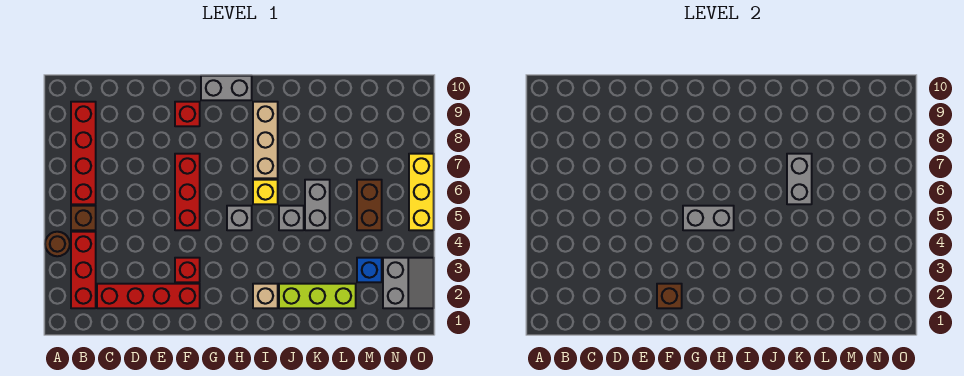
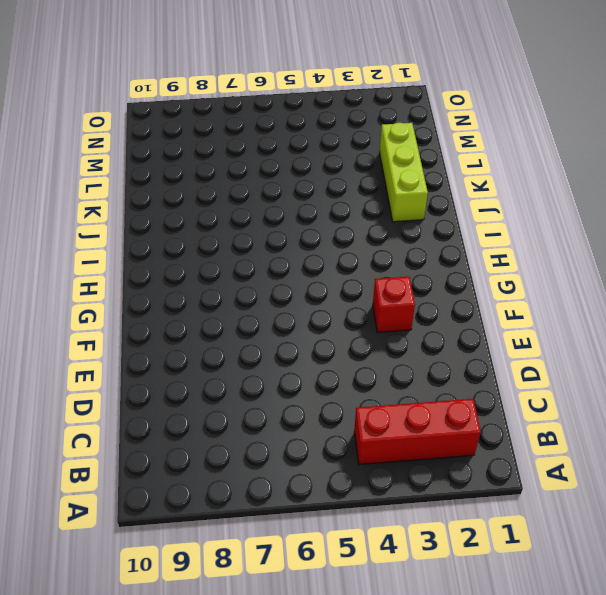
none -> brown 1x1 round brick [45,232,70,256]
none -> brown 1x1 brick [71,206,96,230]
none -> red 1x4 brick [71,102,96,204]

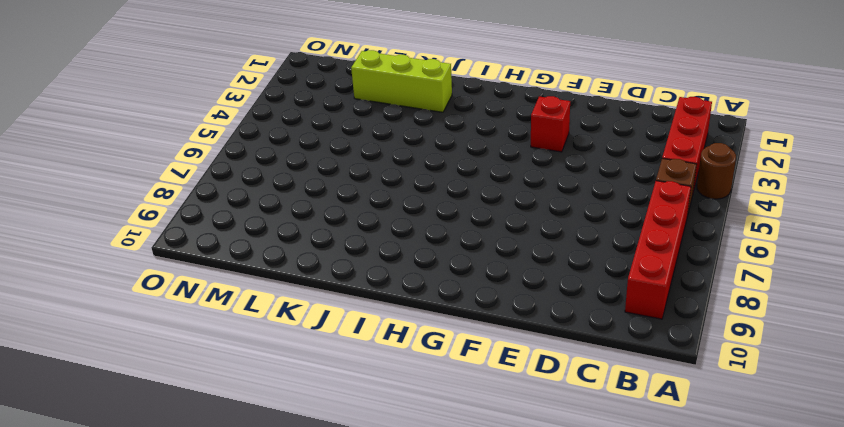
none -> red 1x4 brick [97,284,200,308]
none -> red 1x3 brick [175,154,200,230]
none -> red 1x1 brick [175,102,200,126]

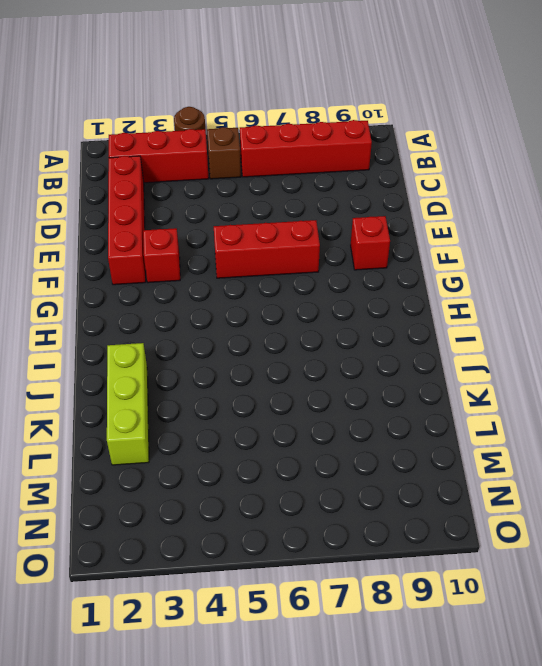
none -> grey 1x2 brick [201,76,252,100]
none -> grey 1x1 brick [227,206,252,230]
none -> tan 1x1 brick [253,284,278,308]

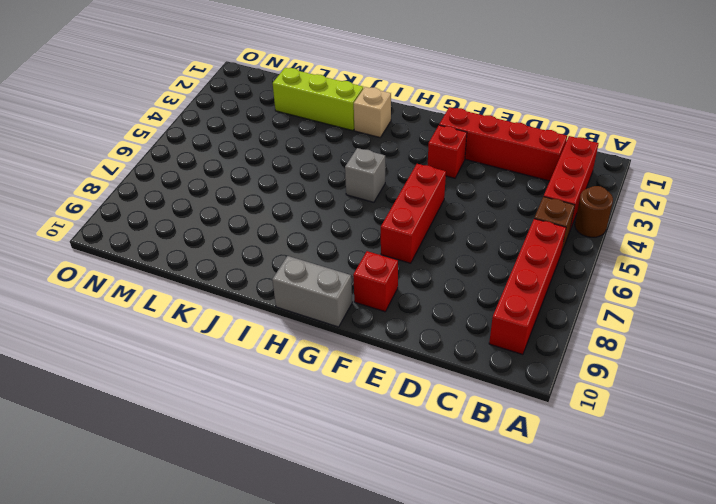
none -> yellow 1x1 brick [253,180,278,204]
none -> tan 1x3 brick [253,102,278,178]
none -> grey 1x1 brick [279,206,304,230]

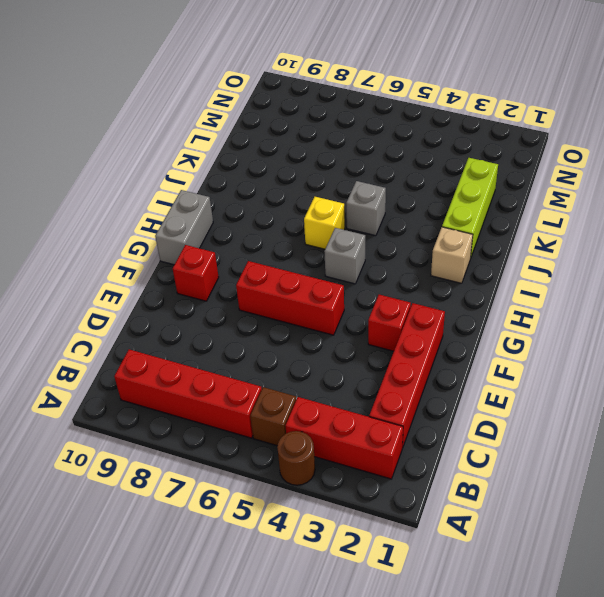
none -> tan 1x3 brick [253,102,278,178]
none -> grey 1x2 brick [305,180,330,230]
none -> blue 1x1 brick [357,258,382,282]

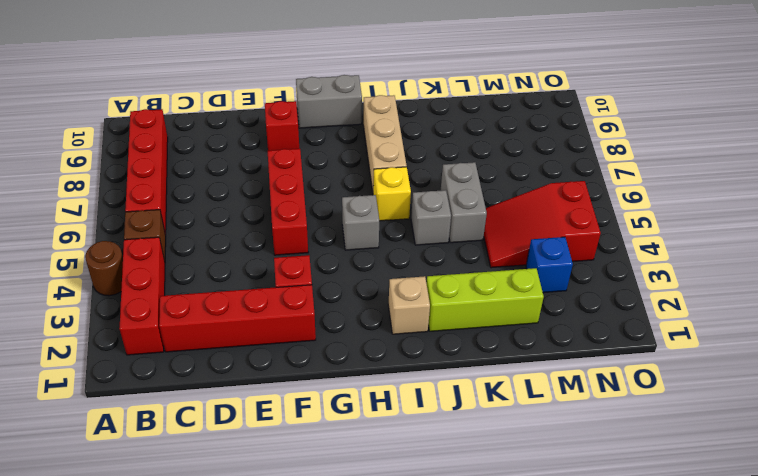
red 2x3 slope [484,181,601,268] -> brown 1x2 brick [357,180,382,230]
none -> grey 2x2 slope [383,258,434,308]
none -> yellow 1x3 brick [409,154,434,230]
none -> brown 1x1 brick [657,284,682,308]

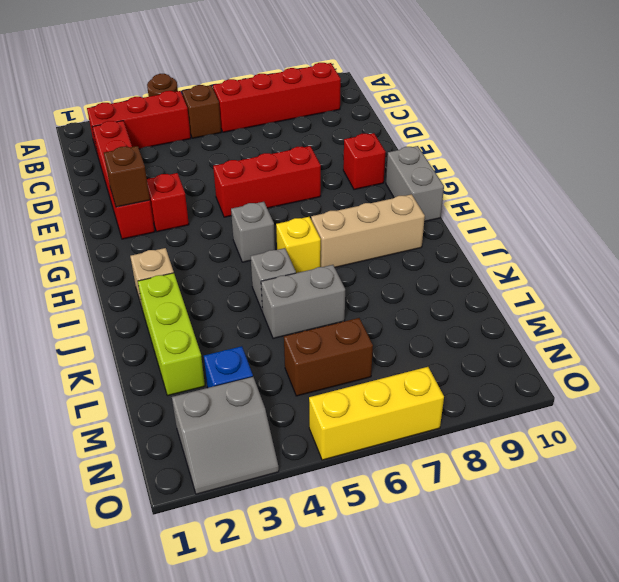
none -> grey 1x2 brick [683,206,734,230]
none -> grey 1x2 brick [787,154,812,204]

